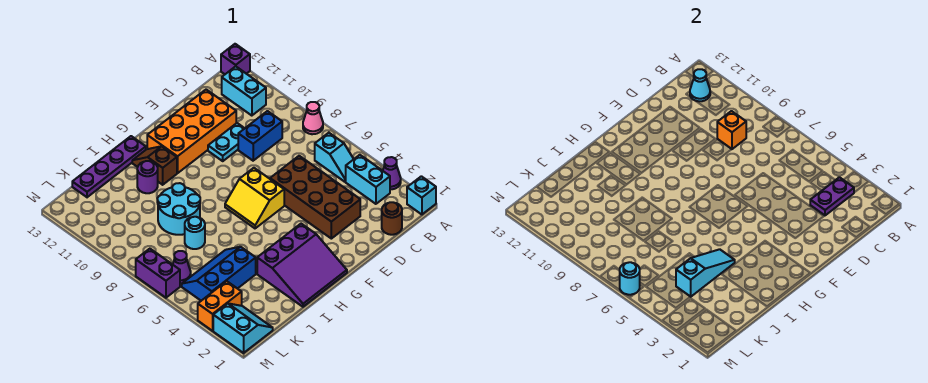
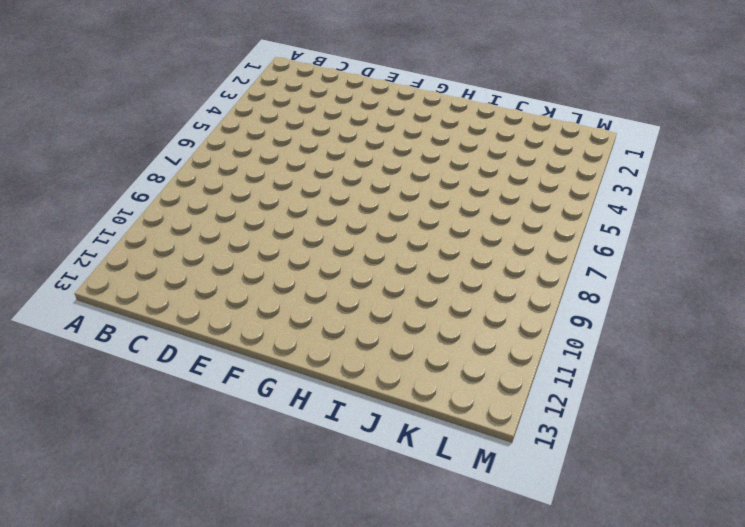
none -> cyan 1x1 brick [407,176,436,214]
none -> purple 1x1 cone [383,157,401,189]
none -> pink 1x1 cone [303,102,323,134]

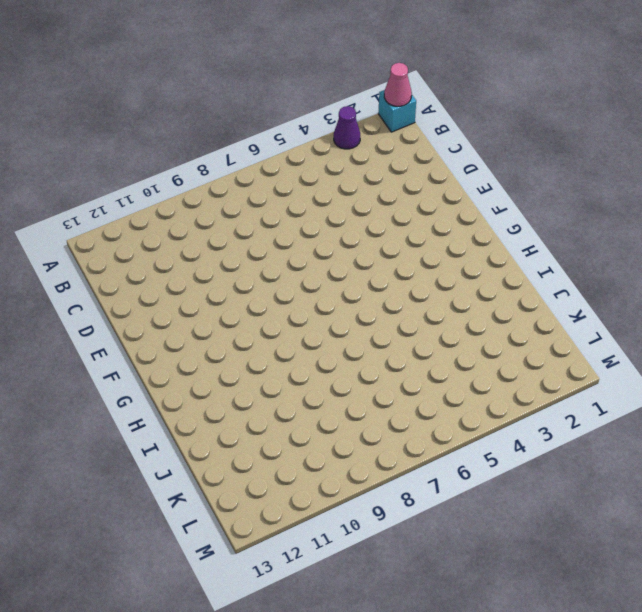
pink 1x1 cone [384,63,412,106] -> pink 1x1 cone moved to [303,102,323,134]
none -> purple 1x1 brick [221,44,250,74]
none -> cyan 1x2 brick [346,155,390,204]
none -> cyan 1x2 slope [315,133,354,182]

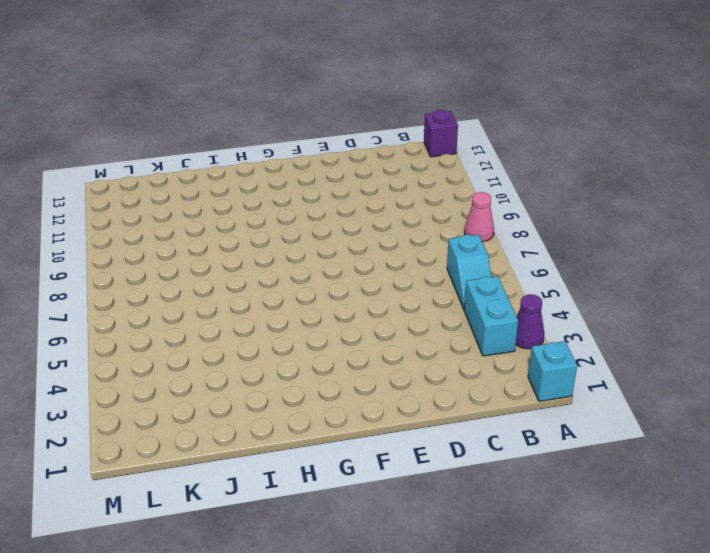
none -> cyan 1x2 brick [222,66,266,116]
none -> brown 1x1 round brick [382,202,402,235]
none -> blue 1x2 brick [238,111,282,161]

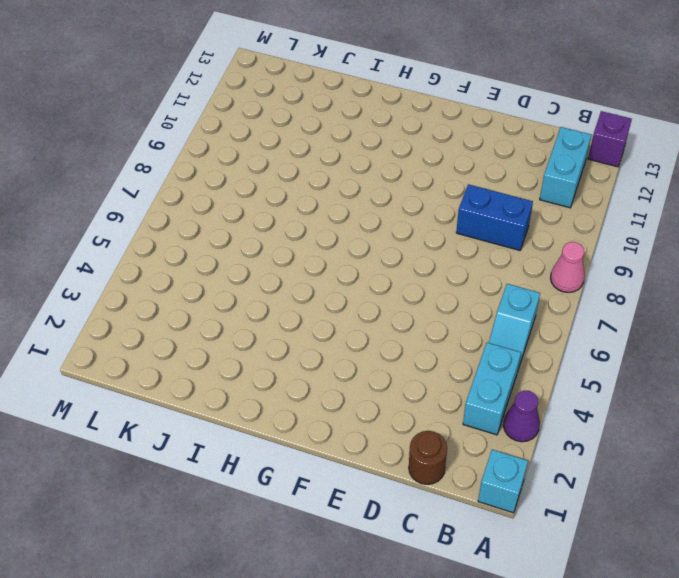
none -> brown 2x4 brick [270,156,360,239]
none -> cyan 1x2 plate [208,123,245,161]
none -> orange 2x4 brick [147,90,236,173]

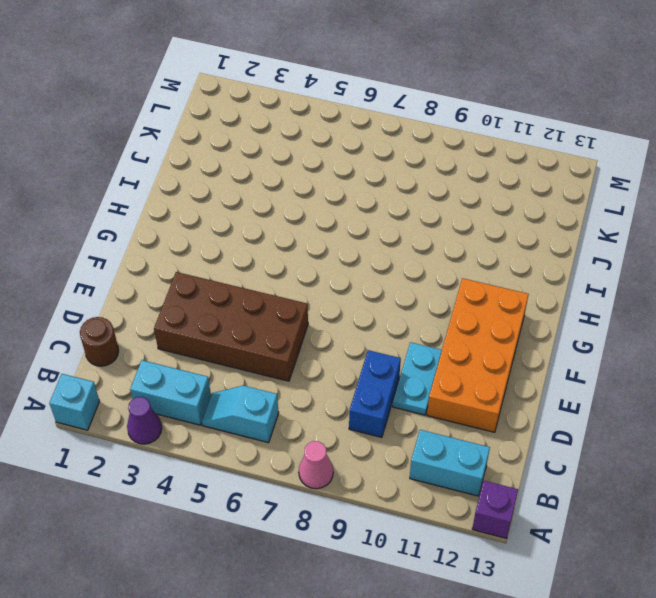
none -> yellow 2x2 slope [225,168,284,228]
none -> purple 3x3 slope [257,224,347,307]
none -> brown 1x2 slope [132,146,177,185]

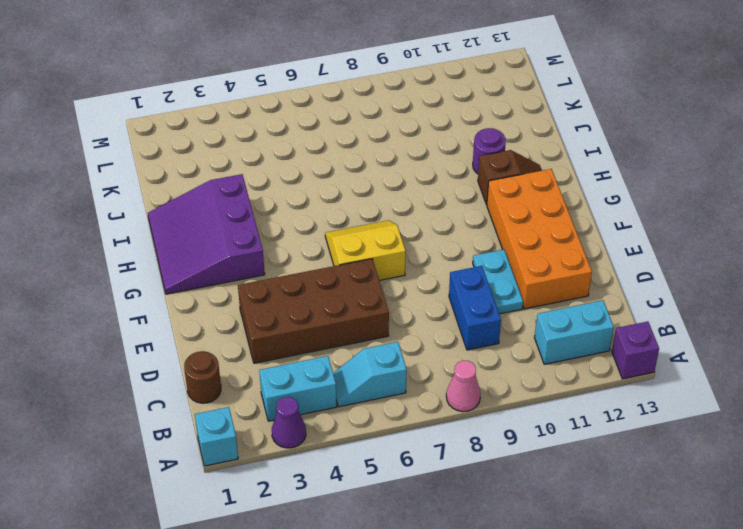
none -> purple 1x4 plate [72,136,146,197]
none -> cyan 2x2 round brick [157,183,200,235]
none -> blue 2x3 slope [182,247,256,301]

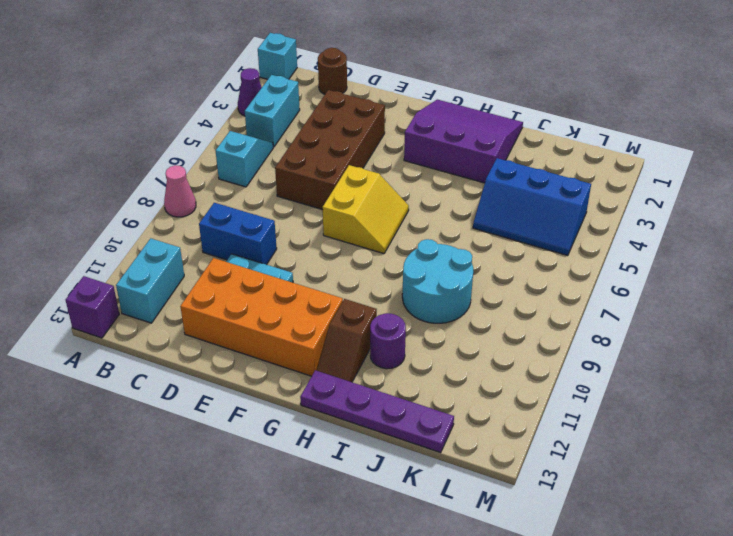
none -> cyan 1x1 round brick [185,217,205,249]
none -> cyan 2x2 slope [213,304,273,353]
none -> orange 1x2 brick [198,281,242,331]

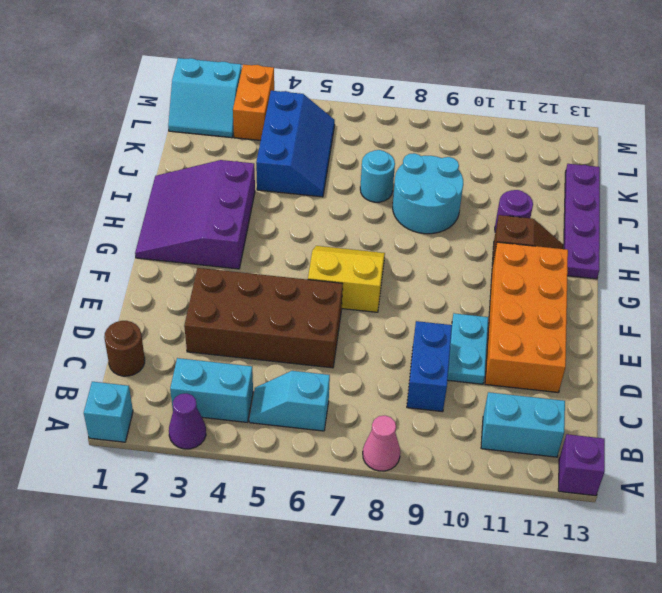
none -> purple 1x1 cone [173,251,191,283]
none -> purple 1x2 brick [136,249,180,298]
none -> purple 1x2 plate [810,177,854,215]

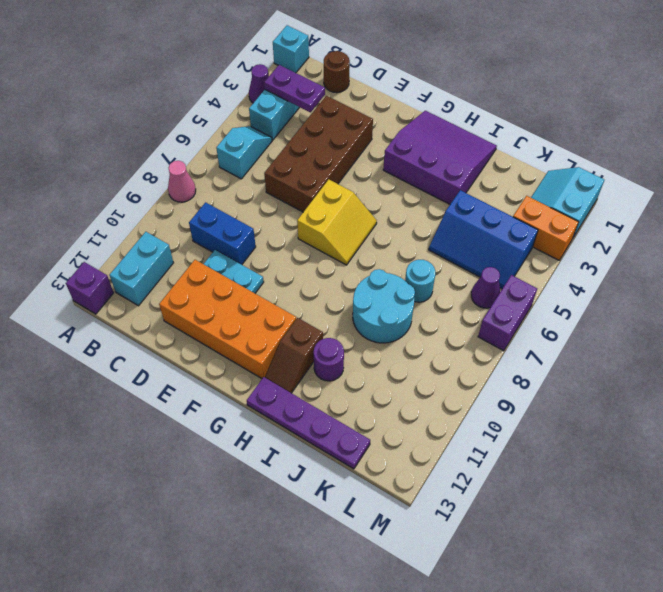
none -> cyan 1x1 cone [690,69,710,101]
none -> orange 1x1 brick [717,111,746,149]
none -> cyan 1x3 slope [676,249,735,297]

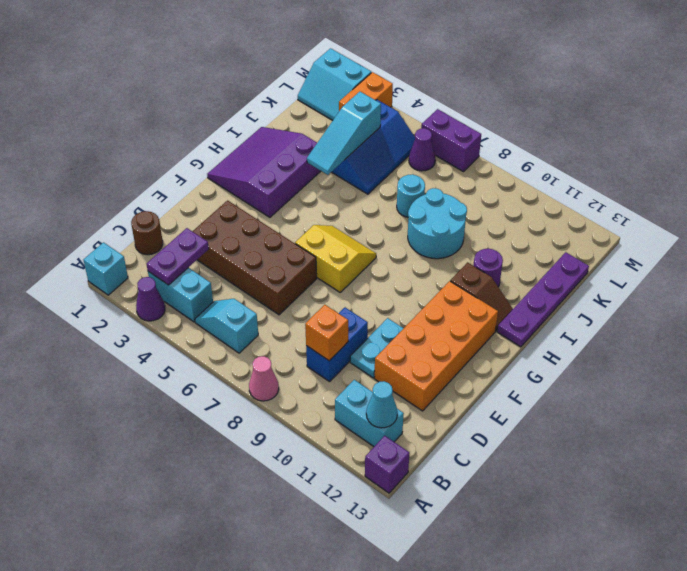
none -> cyan 1x1 round brick [620,262,640,295]

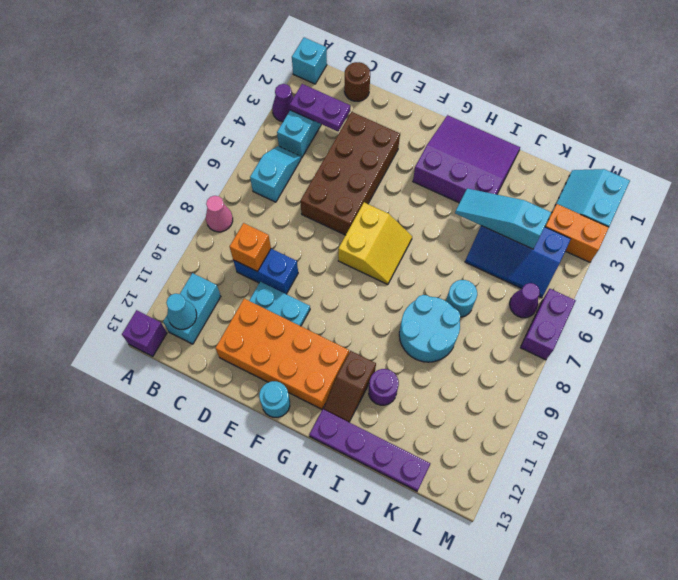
cyan 1x1 round brick [259,381,290,417] -> cyan 1x1 round brick moved to [620,262,640,295]

